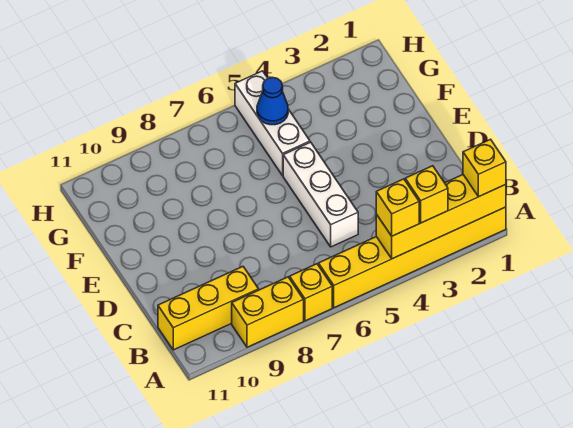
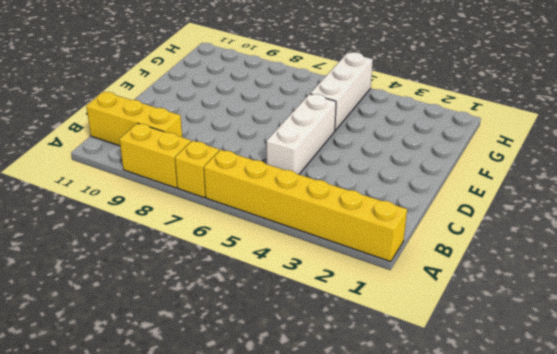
none -> yellow 1x4 brick [376,175,506,259]
none -> blue 1x1 cone [257,77,288,125]

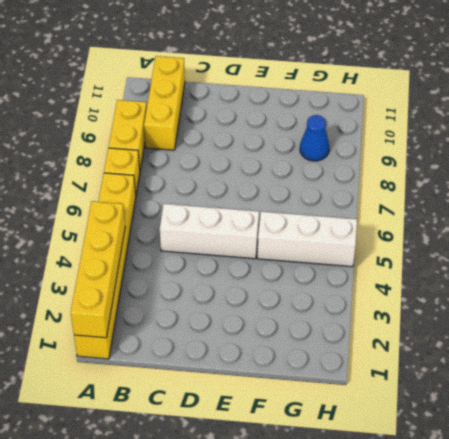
blue 1x1 cone [300,115,329,161] -> blue 1x1 cone moved to [257,77,288,125]
none -> yellow 1x1 brick [463,139,506,197]
none -> yellow 1x1 brick [405,166,448,223]

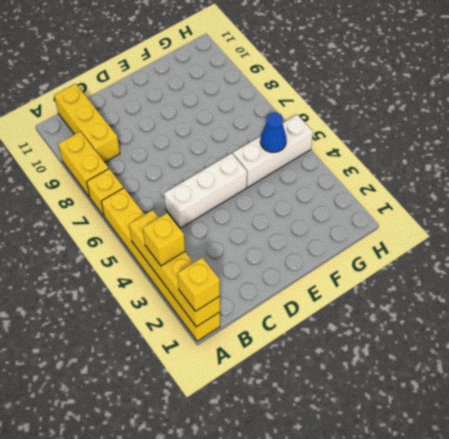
none -> yellow 1x1 brick [376,179,419,236]

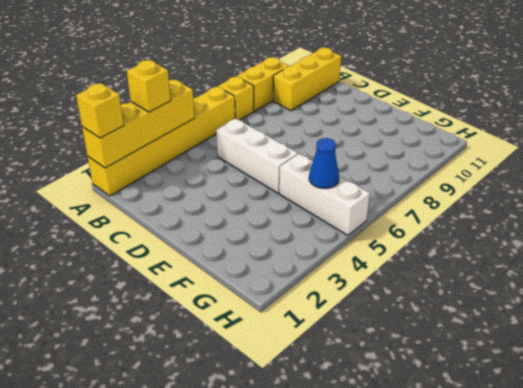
none -> yellow 1x1 brick [376,179,419,236]

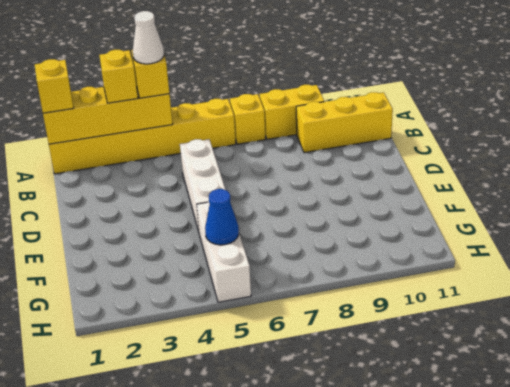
white 1x1 cone [133,11,164,64] -> none

